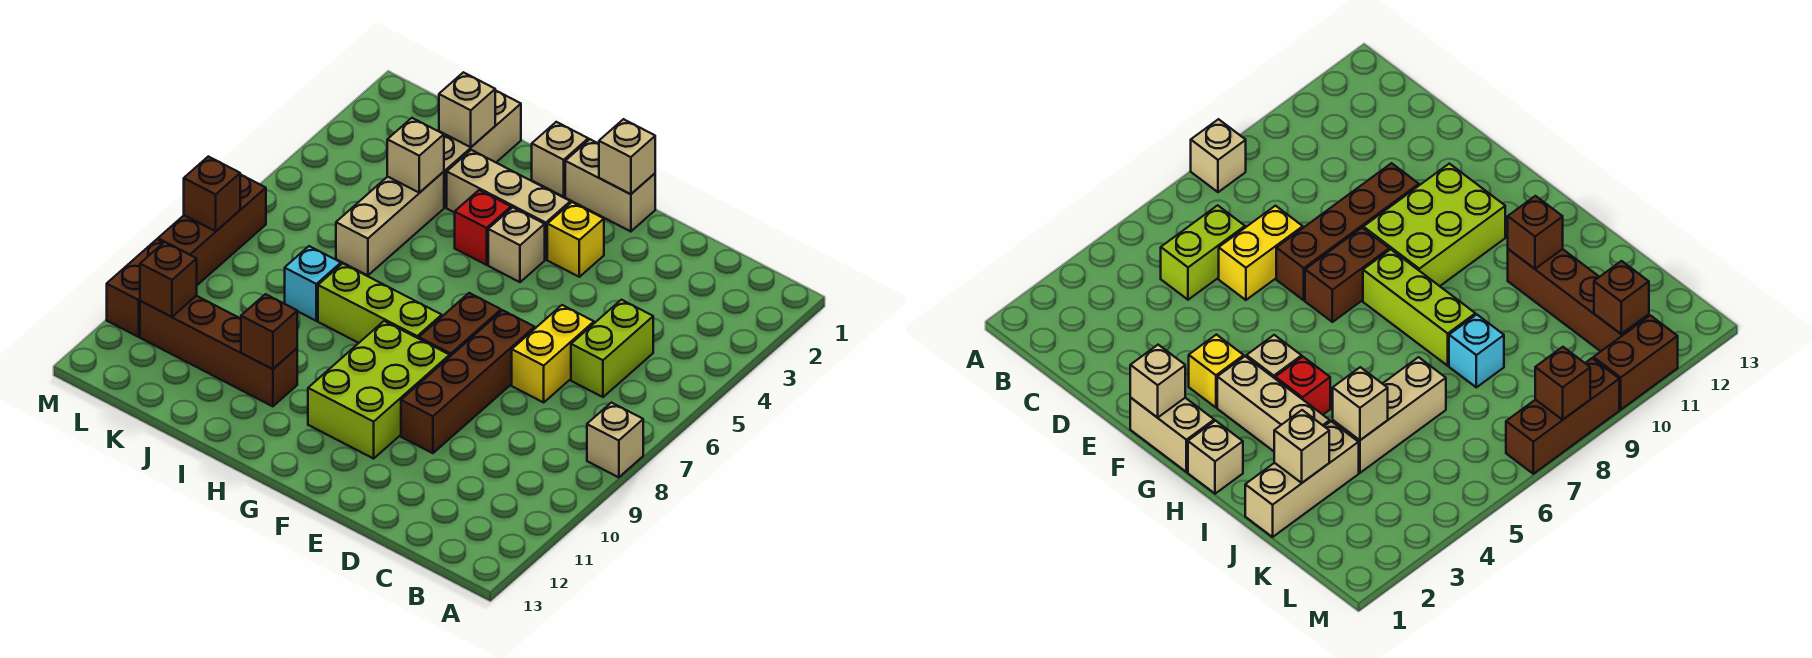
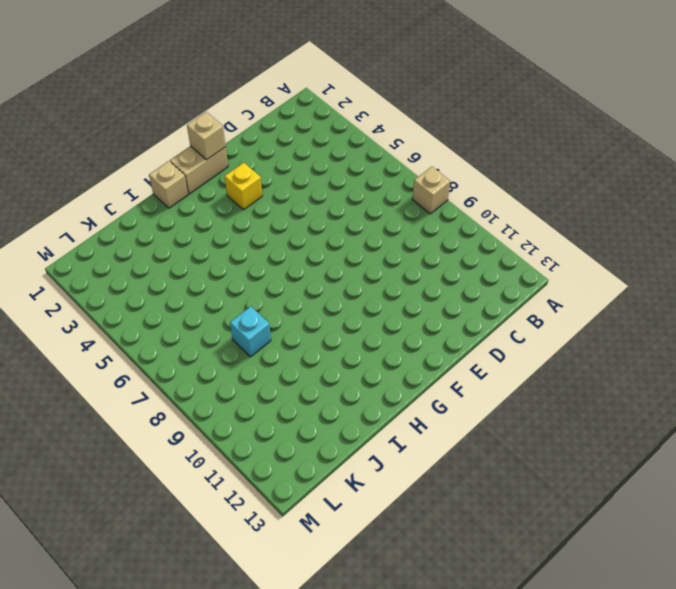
none -> lime 1x2 brick [571,300,653,397]
none -> yellow 1x2 brick [512,305,594,402]
none -> brown 1x4 brick [401,310,535,453]

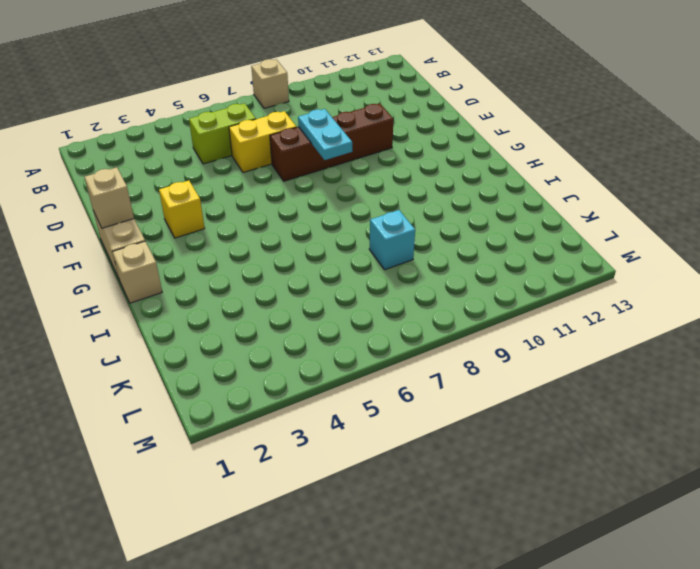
cyan 1x2 plate [298,109,352,160] -> none
none -> brown 1x2 brick [419,293,501,356]
none -> lime 2x3 brick [308,321,450,459]
none -> tan 1x3 brick [447,150,570,260]

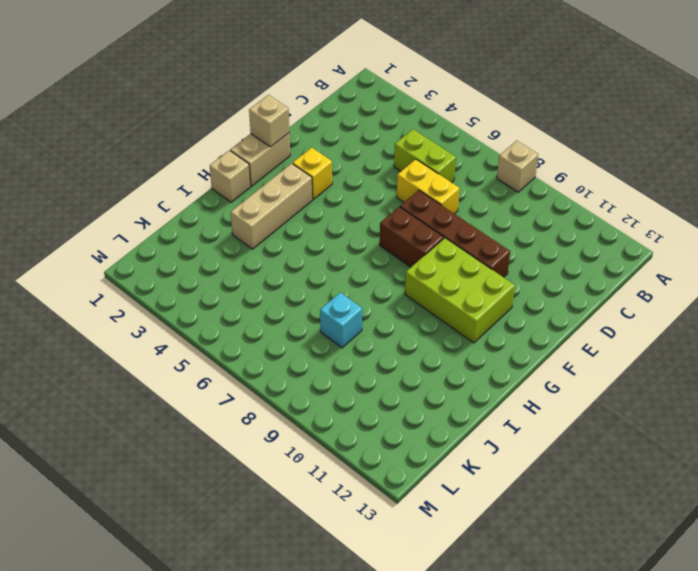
none -> tan 1x1 brick [488,207,545,282]
none -> lime 1x3 brick [318,263,442,343]
none -> red 1x1 brick [455,190,511,265]

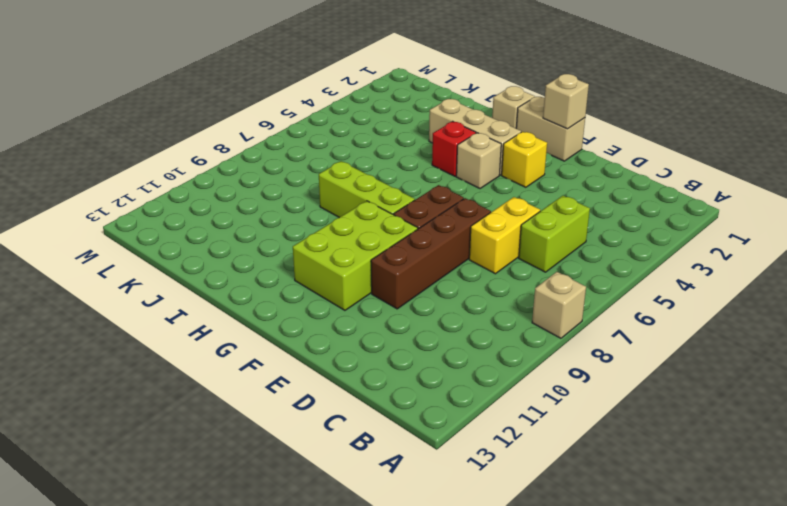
none -> brown 1x4 brick [140,296,297,406]
none -> tan 1x3 brick [439,90,521,207]
none -> tan 1x3 brick [336,172,444,276]

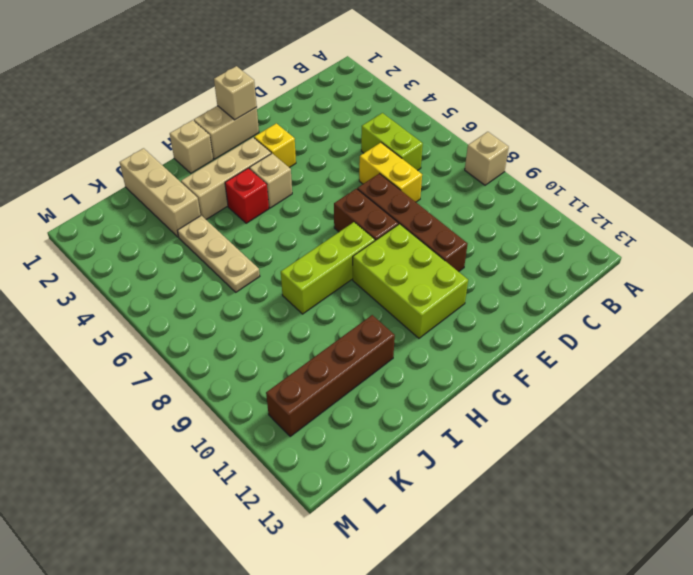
tan 1x3 plate [178,215,260,292] -> tan 1x3 brick [336,172,444,276]
none -> cyan 1x1 brick [285,246,341,321]
none -> brown 1x3 brick [158,174,266,285]
none -> brown 1x2 brick [107,239,163,337]

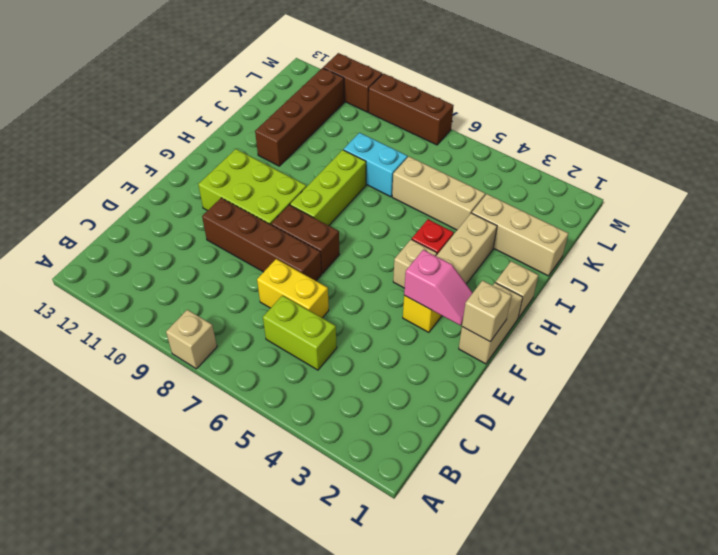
pink 1x2 slope [404,250,473,325] -> none
cyan 1x2 brick [344,133,407,197] -> cyan 1x1 brick [285,246,341,321]
none -> brown 1x1 brick [241,294,297,369]
none -> tan 1x1 brick [439,72,495,147]
none -> tan 1x1 brick [387,118,444,192]

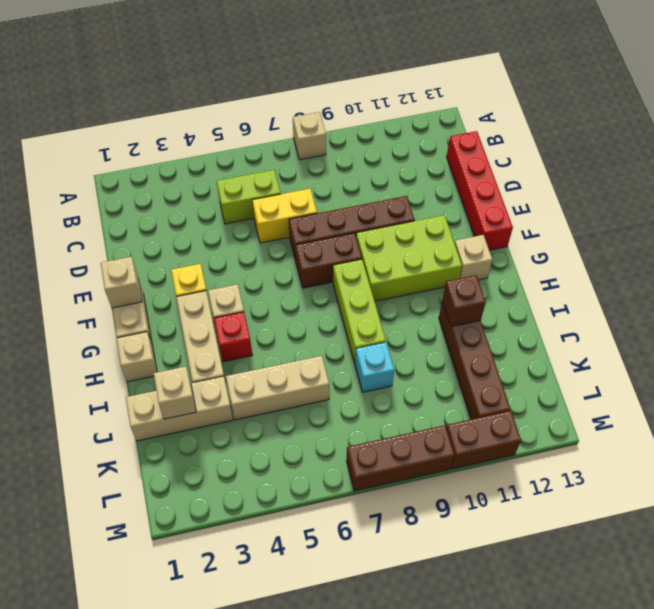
red 1x4 brick [447,131,513,250] -> none
tan 1x1 brick [454,235,492,280] -> tan 1x1 brick moved to [387,118,444,192]
none -> brown 1x1 brick [140,242,197,317]
none -> brown 1x1 brick [184,156,240,231]

